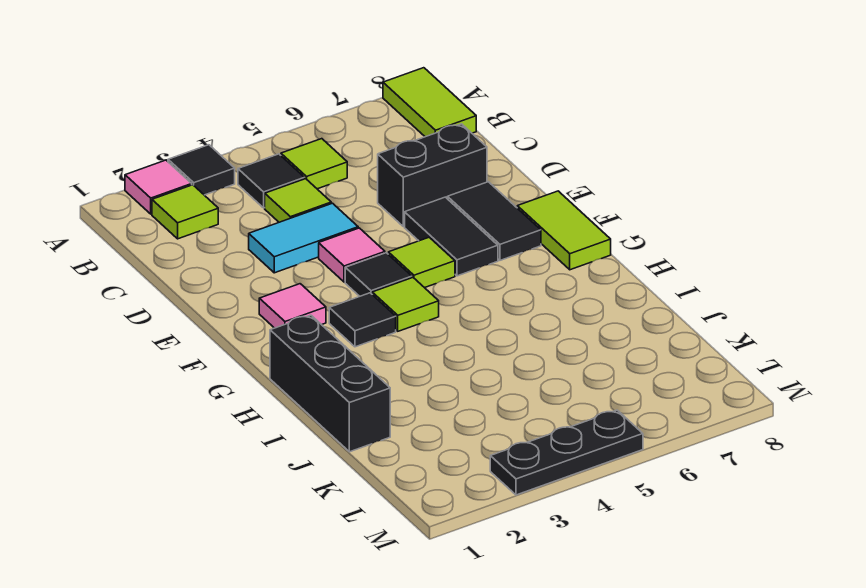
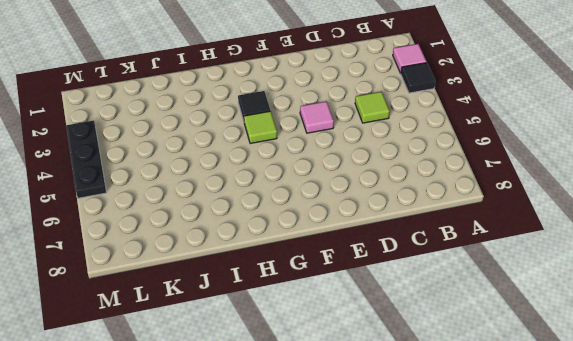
none -> lime 1x2 tile [383,68,476,137]
none -> lime 1x1 tile [152,185,218,239]
none -> black 1x1 tile [238,154,304,208]

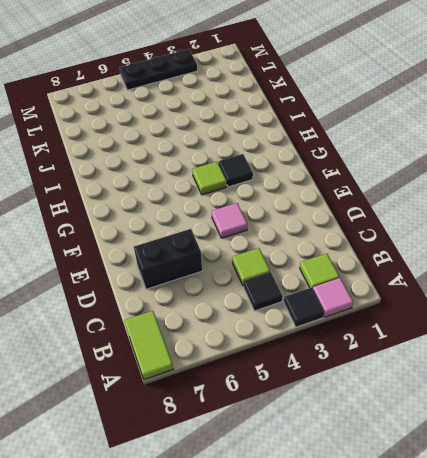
none -> lime 1x1 tile [281,139,347,189]
none -> cyan 1x2 tile [249,203,358,273]
none -> black 1x2 tile [405,197,498,276]

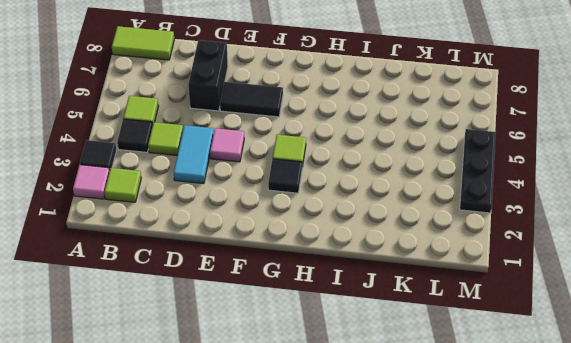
none -> black 1x2 tile [447,182,541,260]
none -> pink 1x1 tile [259,284,326,328]
none -> black 1x1 tile [345,253,412,296]

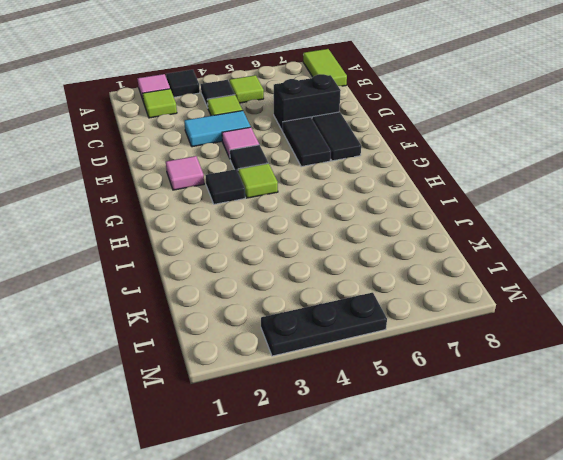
none -> lime 1x1 tile [388,237,455,288]
none -> lime 1x2 tile [517,191,611,270]
none -> black 1x3 brick [270,315,390,452]

